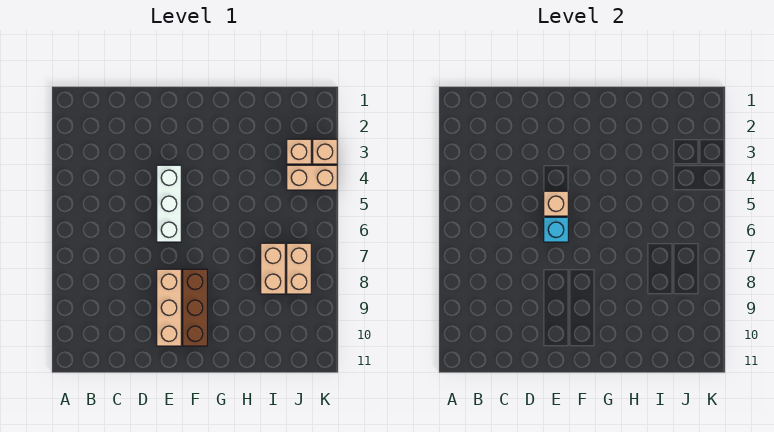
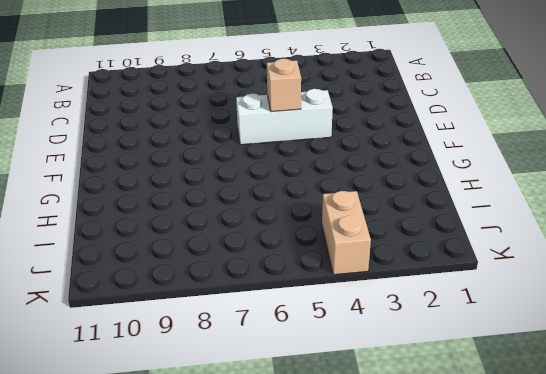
none -> tan 1x3 brick [157,269,181,346]
none -> brown 1x3 brick [183,269,207,346]

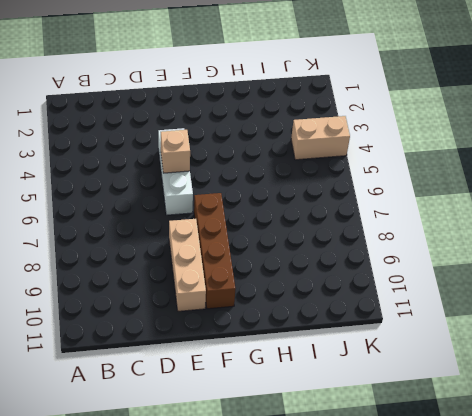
brown 1x4 brick [194,193,235,309] -> brown 1x3 brick [183,269,207,346]
none -> tan 1x2 brick [261,243,285,294]
none -> tan 1x1 brick [287,139,311,164]

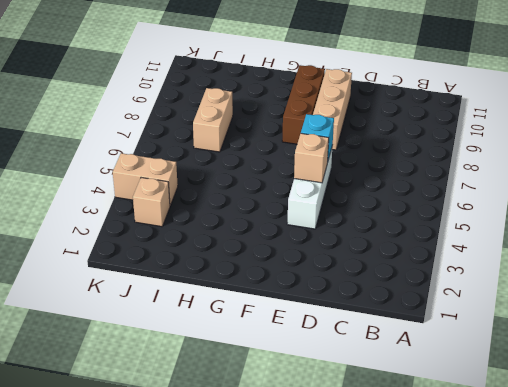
none -> tan 1x2 brick [287,243,311,294]
none -> tan 1x1 brick [313,139,337,164]

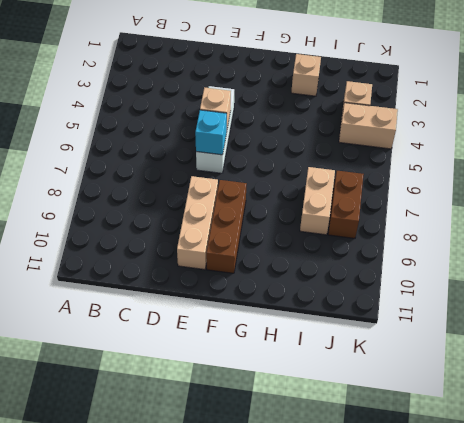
tan 1x1 brick [291,54,321,96] -> tan 1x1 brick moved to [313,139,337,164]
brown 1x2 brick [328,171,364,238] -> tan 1x2 brick [287,243,311,294]

